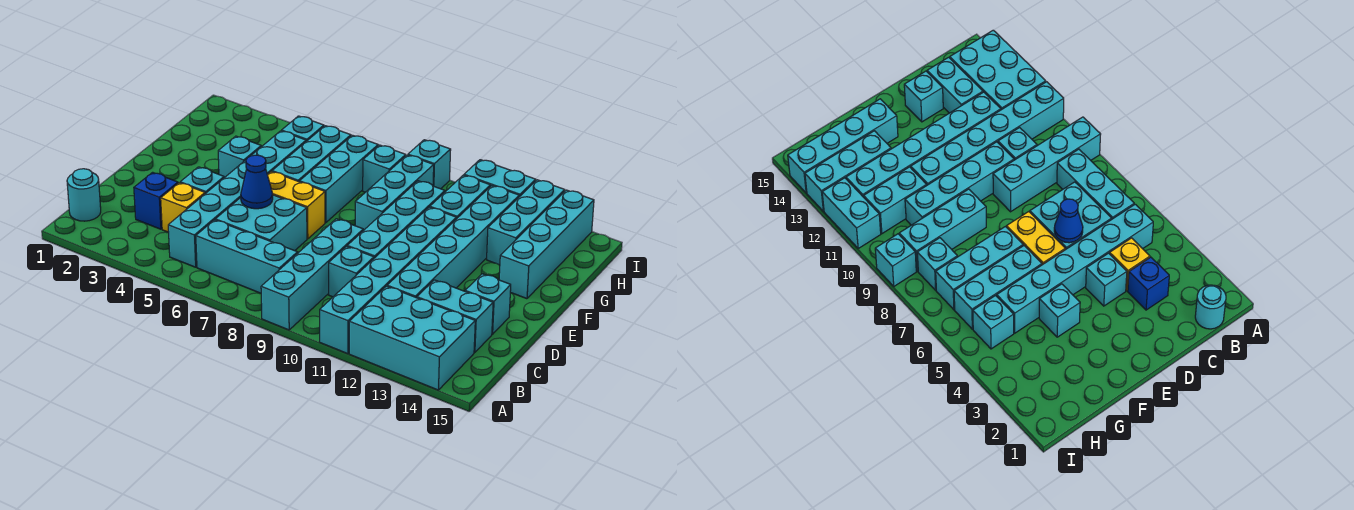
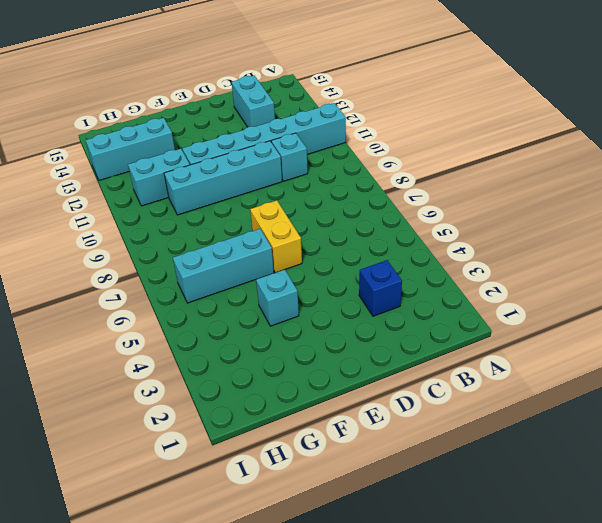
none -> cyan 1x4 brick [261,219,363,330]
none -> cyan 2x3 brick [349,286,475,390]
none -> cyan 1x1 round brick [67,169,101,221]

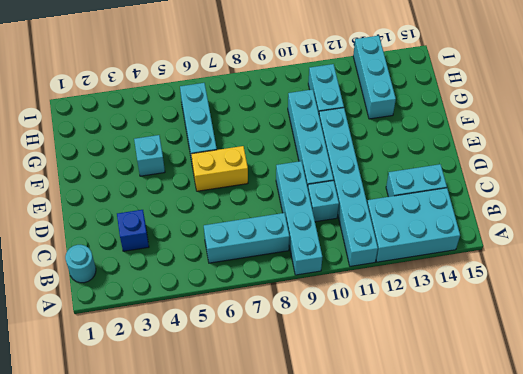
none -> cyan 1x6 brick [168,131,306,267]
none -> yellow 1x1 brick [161,183,205,232]
none -> cyan 2x2 brick [215,195,307,251]

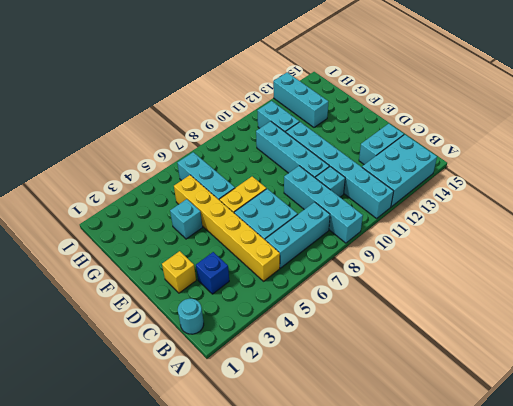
yellow 1x6 brick [174,175,280,281] -> cyan 1x6 brick [168,131,306,267]
yellow 1x1 brick [162,251,196,293] -> yellow 1x1 brick moved to [161,183,205,232]
none -> cyan 1x6 brick [387,186,519,298]
none -> cyan 1x1 brick [180,167,224,194]
none -> cyan 1x1 brick [465,274,511,334]

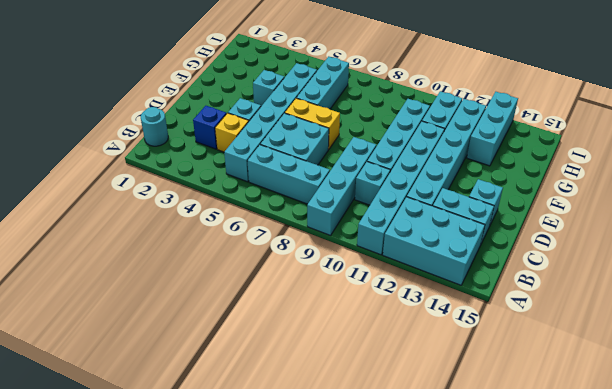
none -> cyan 1x3 brick [300,135,378,223]
none -> cyan 1x3 brick [355,155,434,231]
none -> cyan 1x4 brick [499,190,594,299]

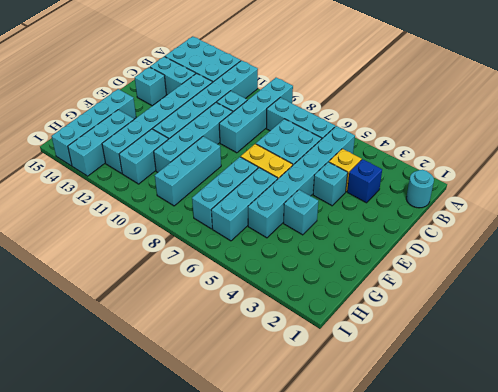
none -> cyan 1x1 brick [282,116,324,141]
none -> cyan 1x1 brick [363,145,406,192]
none -> cyan 1x1 brick [408,140,451,189]

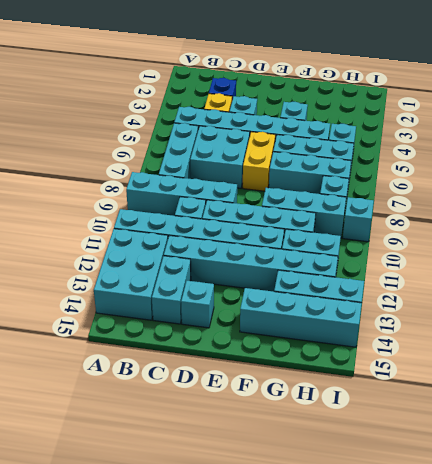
none -> cyan 1x1 round brick [67,169,101,221]
none -> cyan 1x2 brick [464,160,536,197]
none -> blue 1x1 cone [241,155,273,209]

